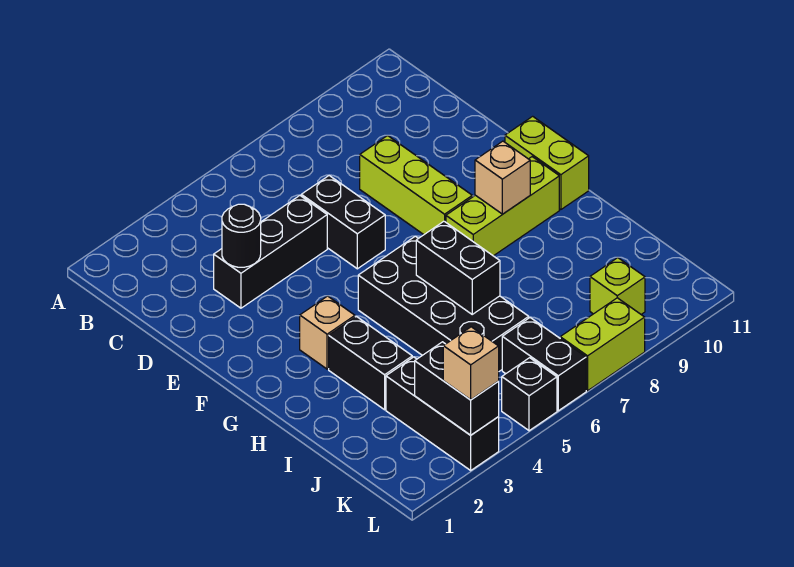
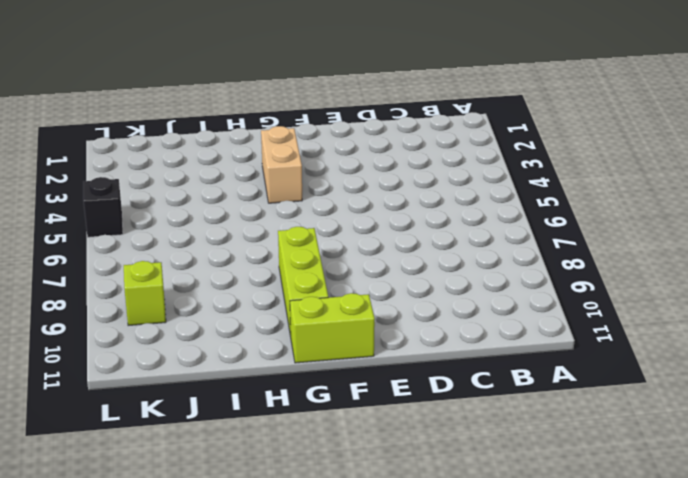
tan 1x2 brick [261,126,302,203] -> tan 1x1 brick [300,296,355,369]
none -> black 1x3 brick [214,196,327,308]
none -> black 1x2 brick [301,176,385,269]
none -> lime 1x3 brick [360,136,472,235]

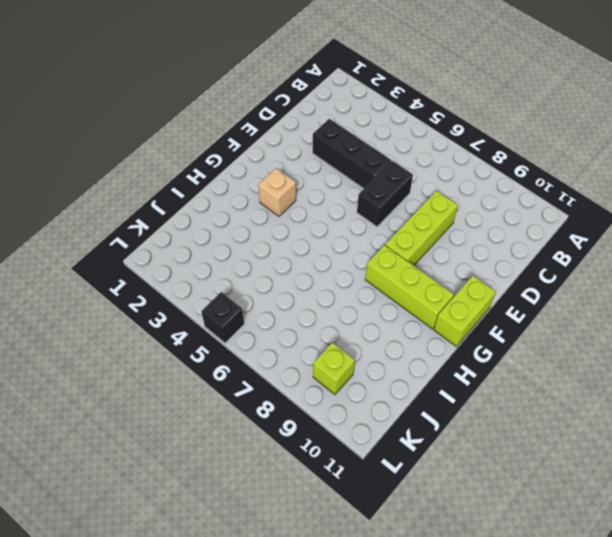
none -> black 2x4 brick [358,236,529,371]
none -> black 1x2 brick [329,316,412,410]
none -> black 1x3 brick [386,357,499,470]

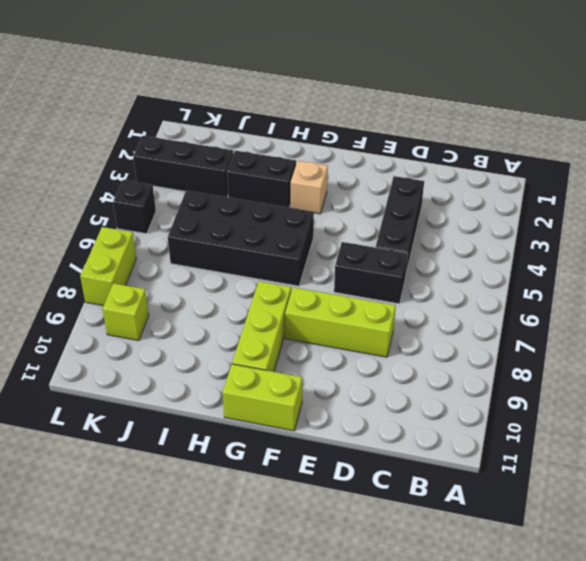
none -> black 1x2 brick [502,318,586,411]
none -> black 1x1 round brick [222,204,261,267]
none -> tan 1x1 brick [475,141,530,214]

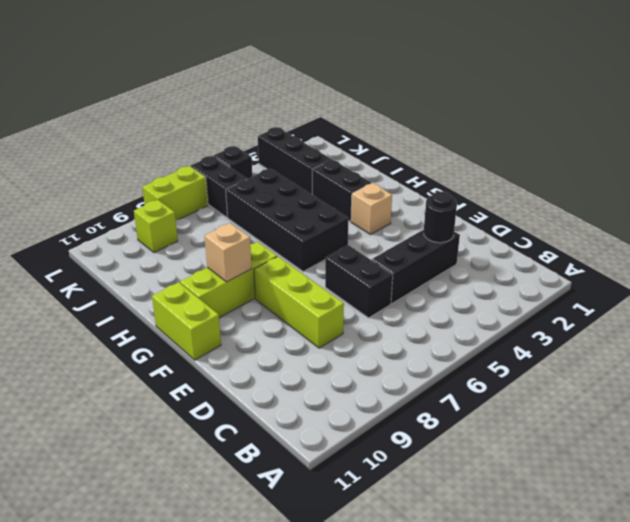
none -> black 1x2 brick [416,221,500,314]
none -> black 1x2 brick [415,342,499,435]
none -> tan 1x1 brick [443,327,499,400]

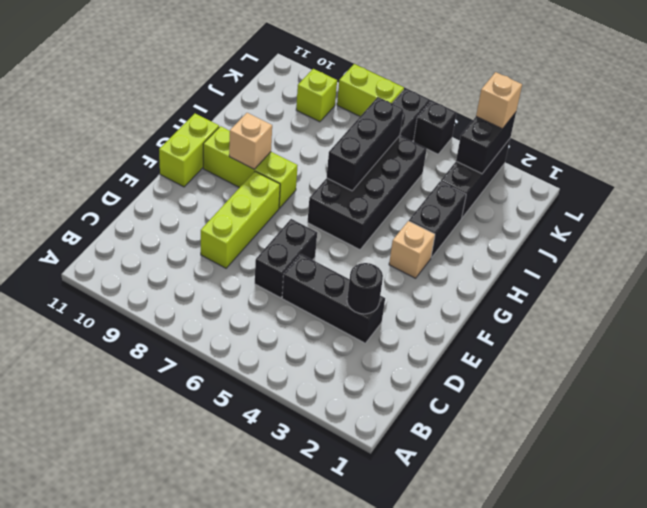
black 1x3 brick [327,97,403,191] -> black 1x2 brick [416,221,500,314]

